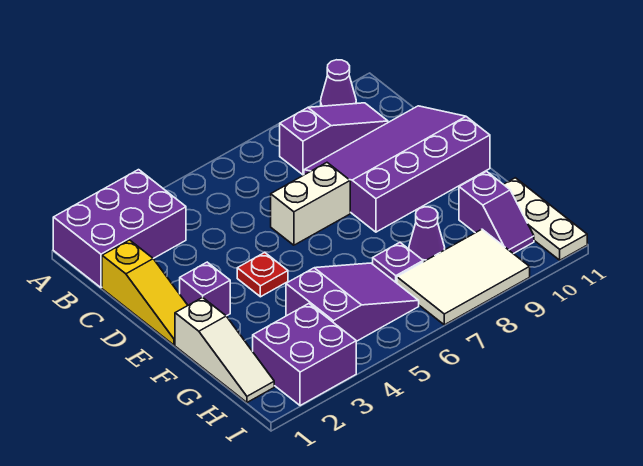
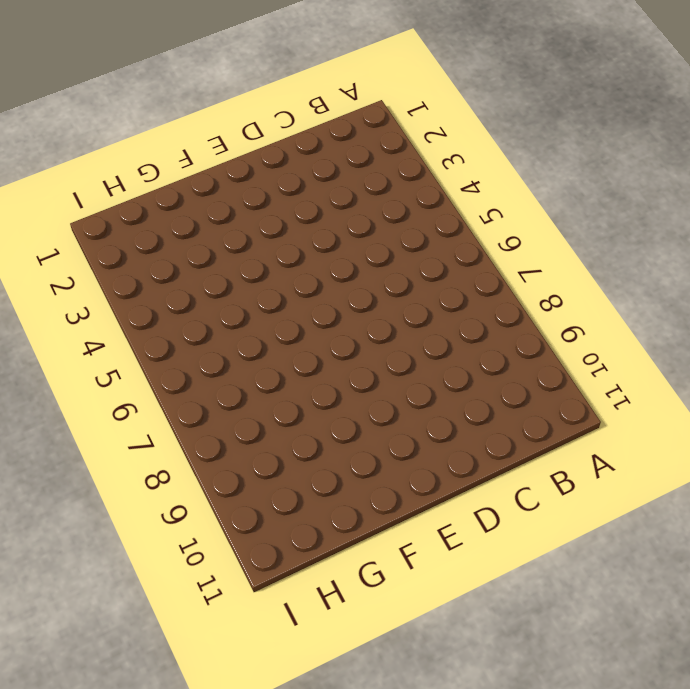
none -> purple 2x3 brick [53,170,186,288]
none -> purple 1x1 cone [321,60,356,106]
none -> purple 1x3 slope [280,103,388,175]

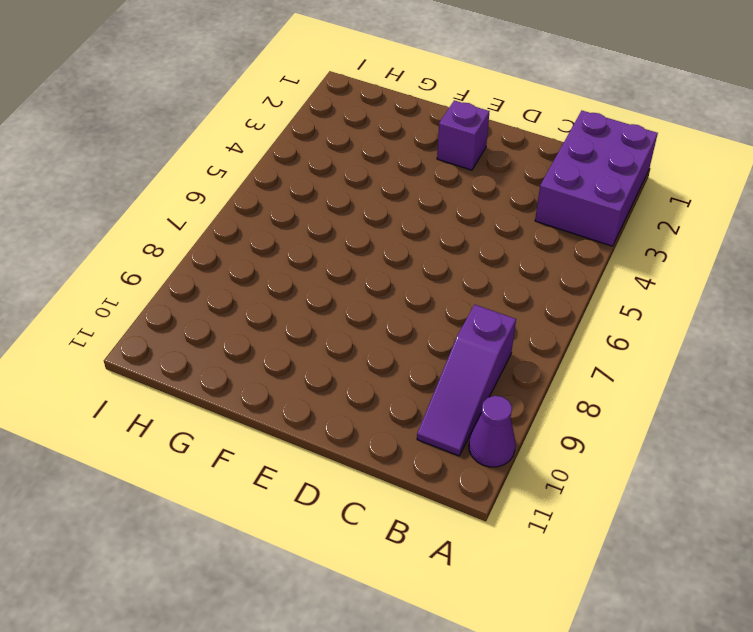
none -> yellow 1x3 slope [102,240,188,345]
none -> purple 3x4 slope [304,106,490,232]
none -> white 1x2 brick [271,163,350,245]

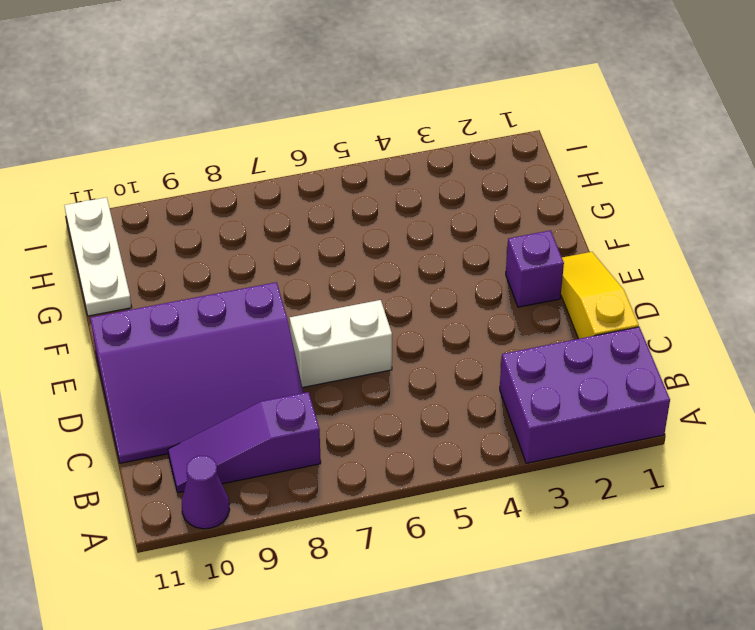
none -> red 1x1 plate [237,253,288,297]
none -> white 1x3 slope [175,297,274,402]
none -> purple 2x3 slope [286,263,419,341]

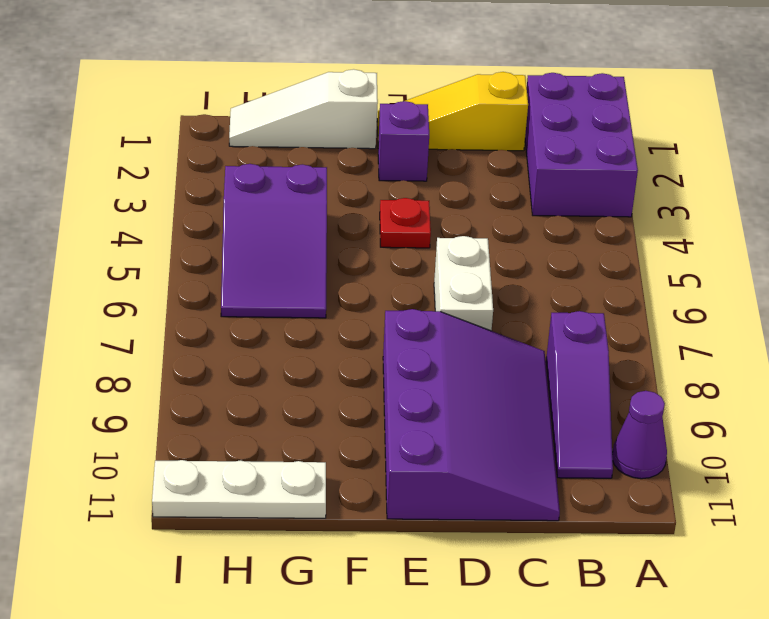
none -> purple 1x1 plate [373,243,423,283]
none -> purple 1x1 cone [409,207,445,262]
none -> purple 1x2 slope [459,171,534,254]

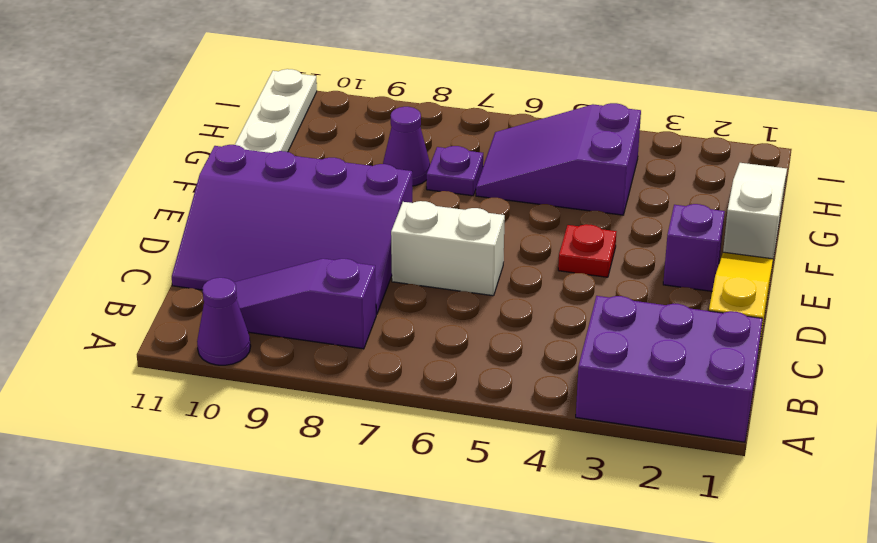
none -> purple 1x2 slope [459,171,534,254]
none -> purple 2x2 brick [253,304,356,406]
none -> white 2x3 tile [397,229,530,325]

